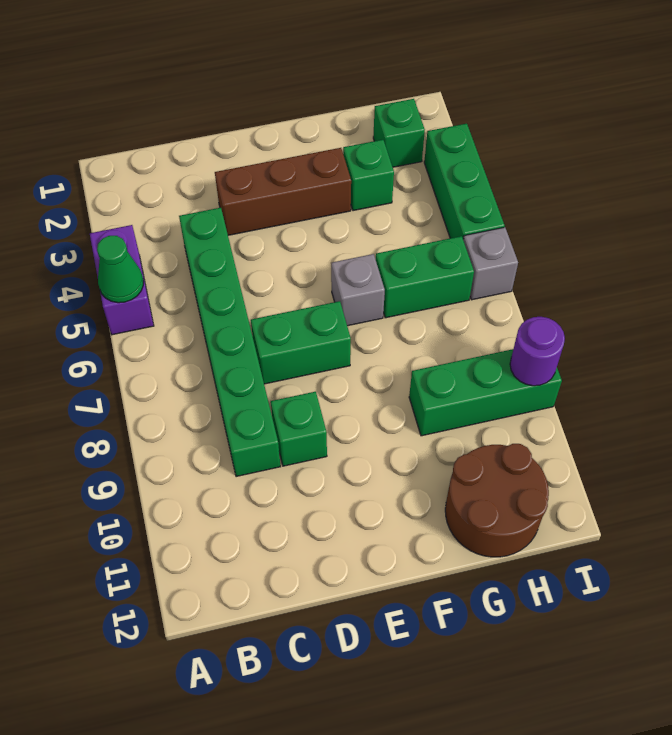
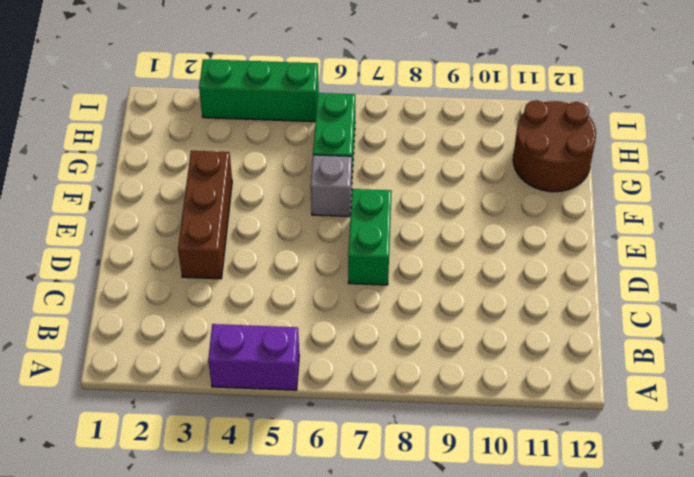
none -> green 1x6 brick [179,208,281,477]
none -> green 1x1 brick [271,392,327,466]
none -> green 1x1 brick [343,140,394,211]

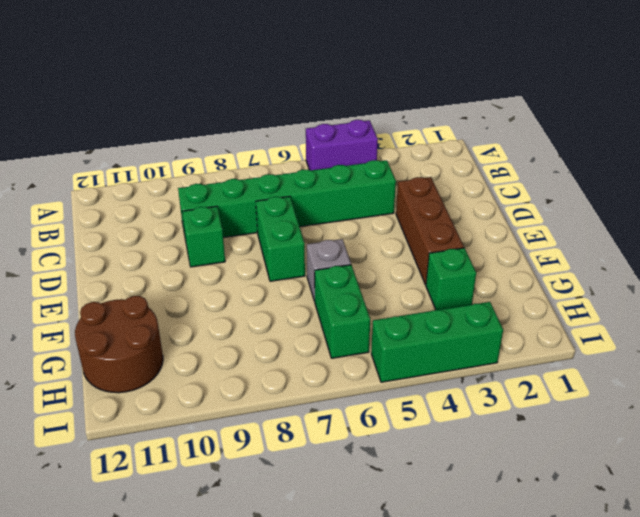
none -> green 1x3 brick [409,349,562,436]
none -> green 1x1 brick [373,99,425,167]
none -> grey 1x1 brick [463,227,518,300]

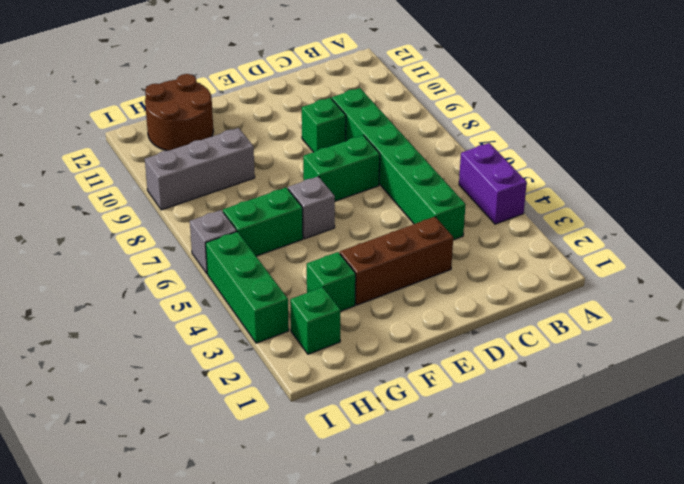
grey 1x3 brick [145,128,255,210] -> green 1x3 brick [409,349,562,436]
none -> green 1x1 cone [97,236,143,303]
none -> purple 1x1 round brick [510,317,565,386]

